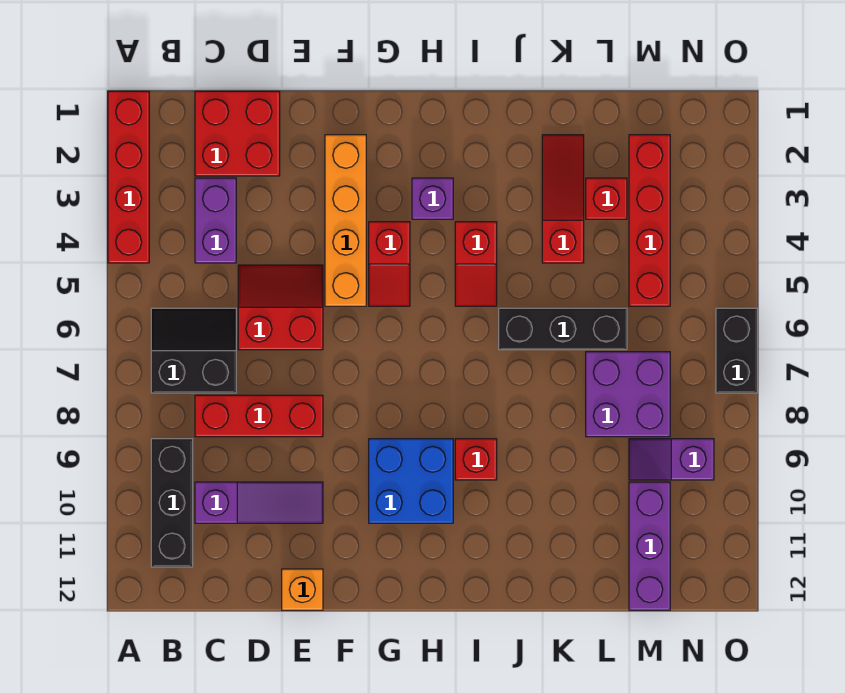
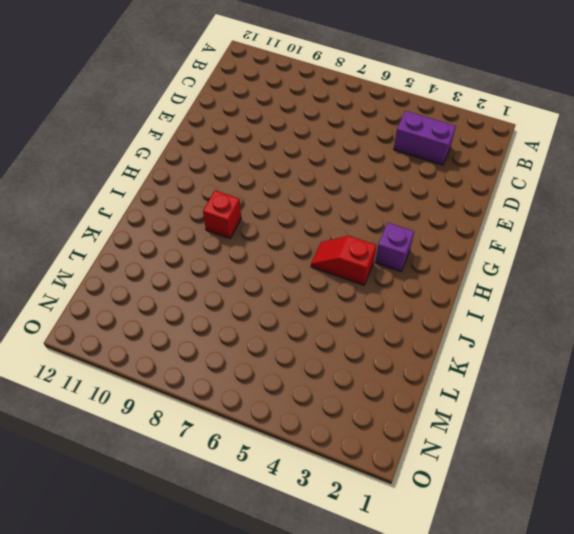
none -> red 1x4 brick [108,91,149,263]
none -> black 2x2 slope [151,308,236,393]
none -> black 1x3 brick [151,439,193,567]

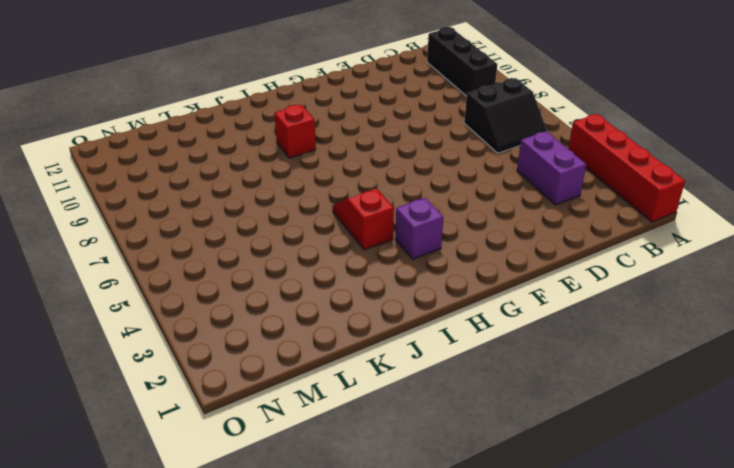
none -> red 2x2 brick [195,91,280,176]
none -> red 1x3 brick [195,395,323,437]
none -> purple 1x3 slope [195,482,323,523]

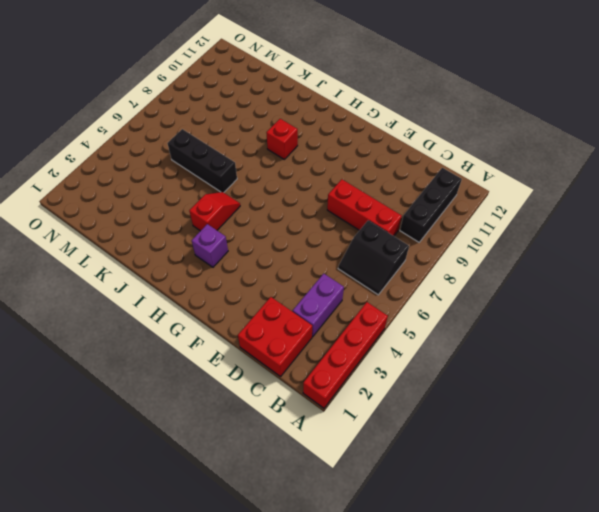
none -> purple 1x3 slope [195,482,323,523]
none -> red 2x2 slope [238,265,323,350]
none -> orange 1x1 brick [282,569,323,610]

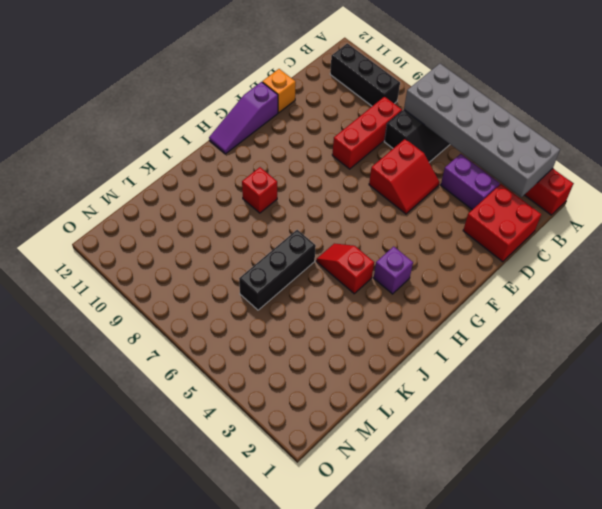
grey 2x6 brick [404,64,560,197] -> none
purple 1x3 slope [209,82,278,154] -> purple 1x3 slope moved to [195,482,323,523]
none -> orange 1x4 brick [325,135,366,306]
none -> red 1x2 slope [369,222,410,306]
none -> blue 2x2 brick [369,439,453,523]

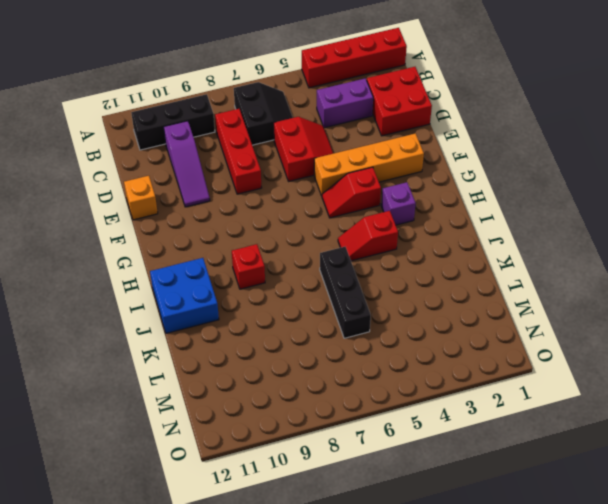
blue 2x2 brick [150,258,219,333] -> blue 2x2 brick moved to [369,439,453,523]
none -> red 1x3 slope [542,135,584,263]
none -> red 1x1 brick [586,178,627,219]
none -> purple 2x2 brick [586,352,670,437]

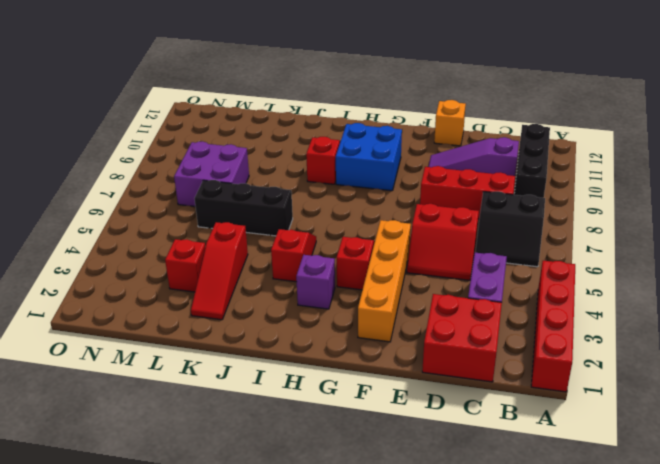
none -> red 1x4 brick [629,135,670,306]
none -> purple 1x2 slope [629,439,714,480]
none -> purple 1x3 brick [629,482,670,610]

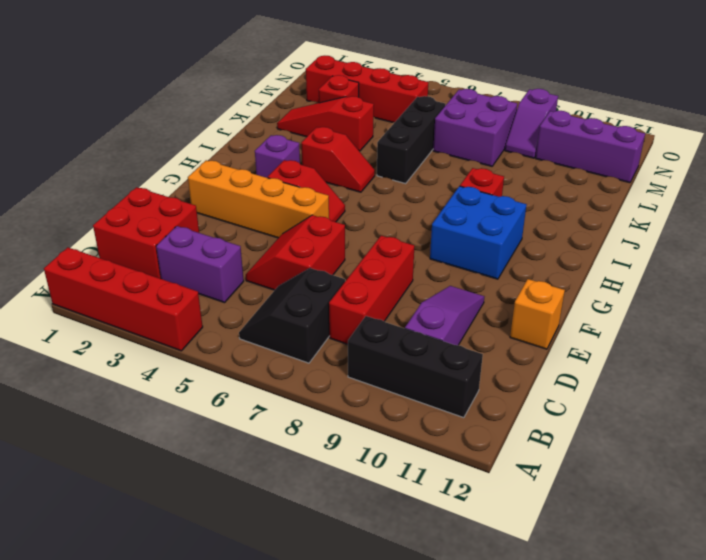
none -> black 1x2 brick [716,308,757,393]

